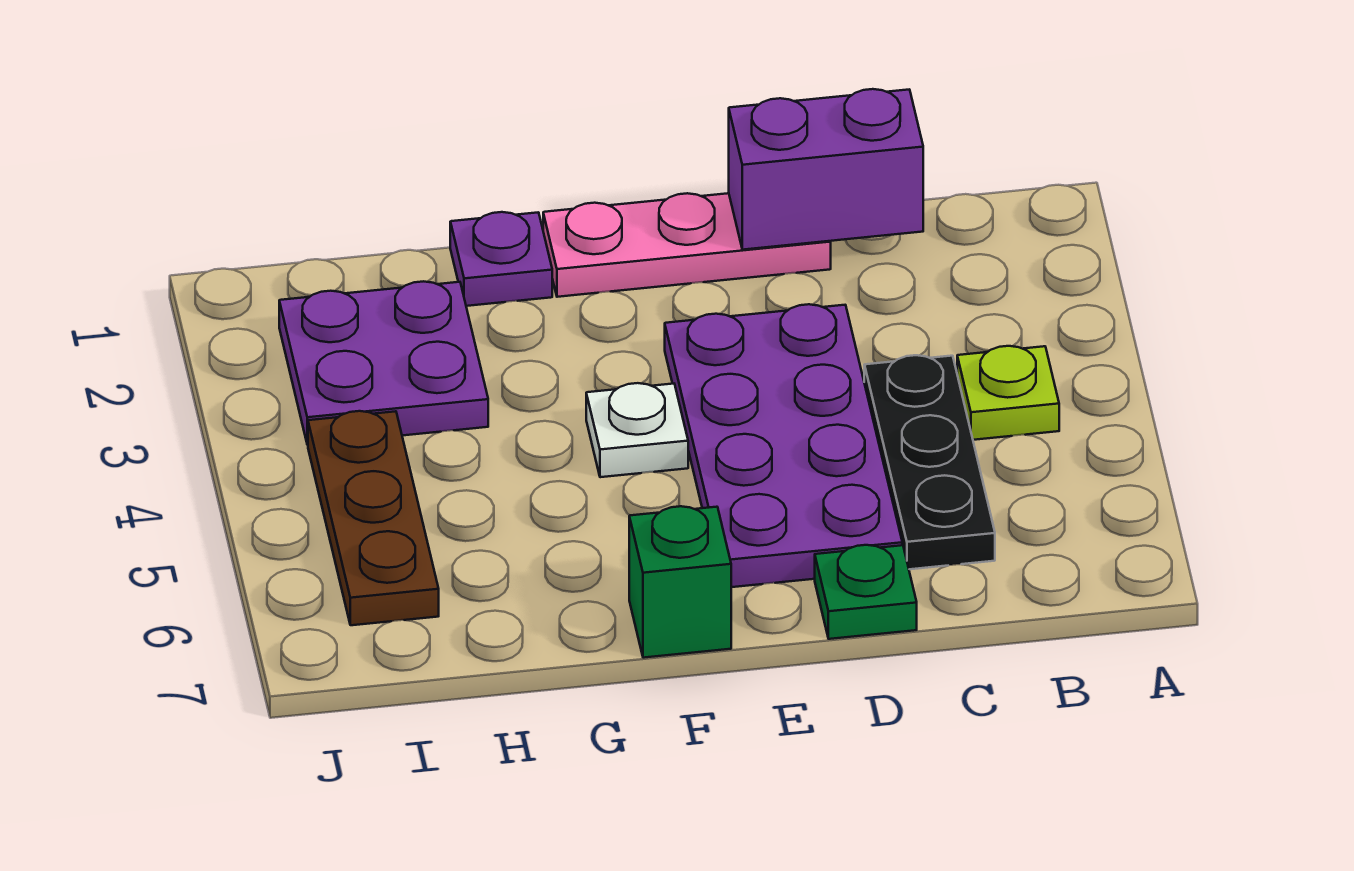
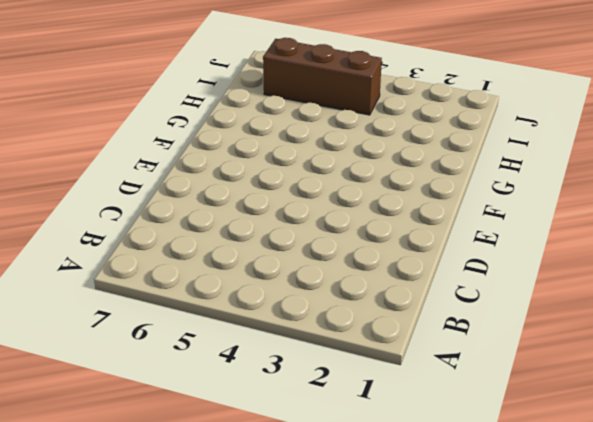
brown 1x3 brick [263,38,382,115] -> brown 1x3 plate [308,411,439,625]
none -> lime 1x1 plate [957,346,1059,440]
none -> black 1x3 plate [864,355,995,569]

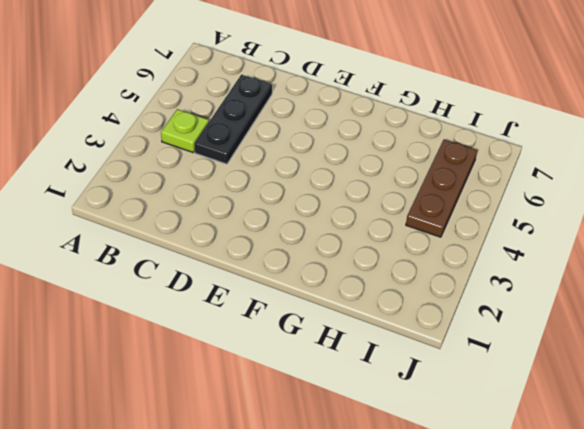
none -> pink 1x3 plate [543,193,831,297]
none -> purple 2x4 plate [665,304,902,587]

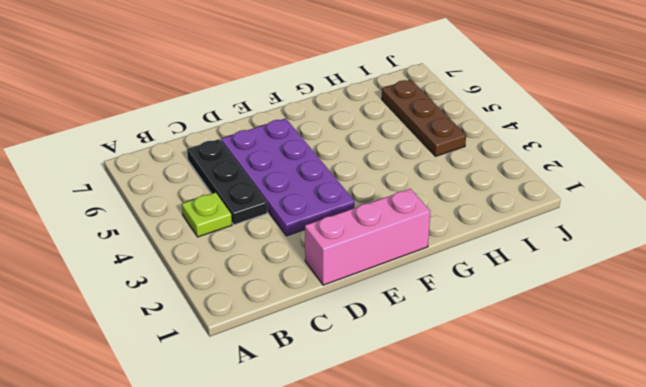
pink 1x3 brick [305,189,430,285] -> pink 1x3 plate [543,193,831,297]
none -> green 1x1 plate [815,545,917,639]
none -> white 1x1 plate [586,383,688,477]

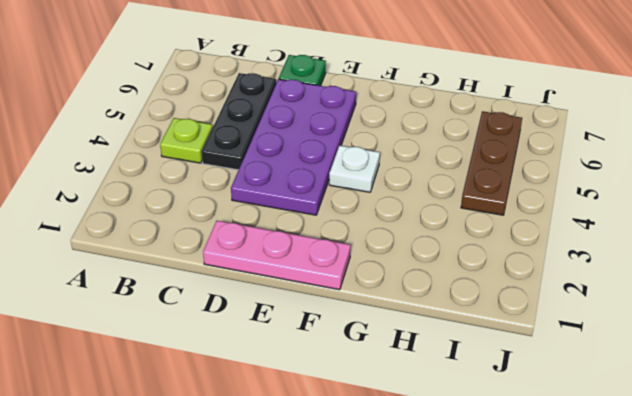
none -> green 1x1 brick [629,506,731,658]
none -> purple 1x1 plate [450,212,552,306]

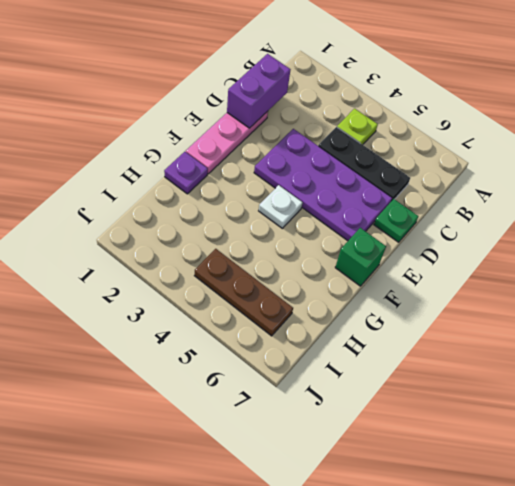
none -> purple 2x2 plate [279,281,488,445]

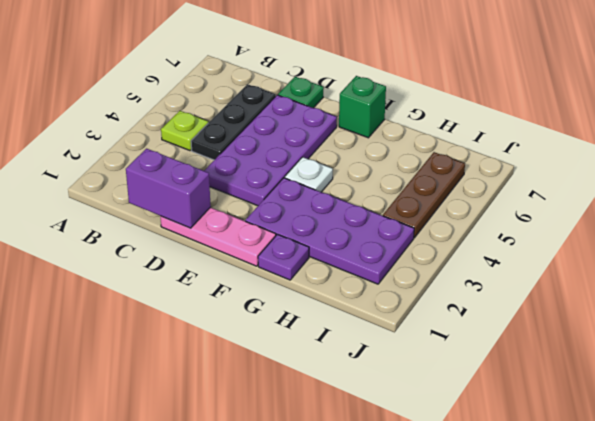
purple 2x4 plate [245,178,414,284] -> purple 2x2 plate [279,281,488,445]

